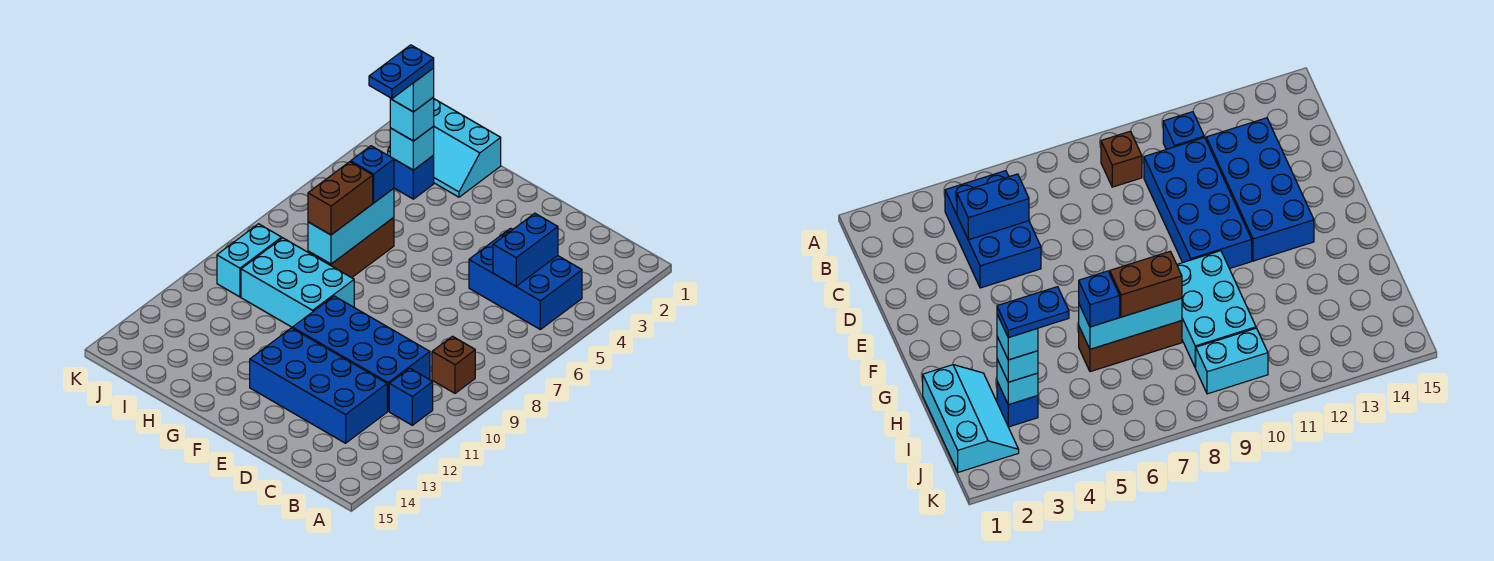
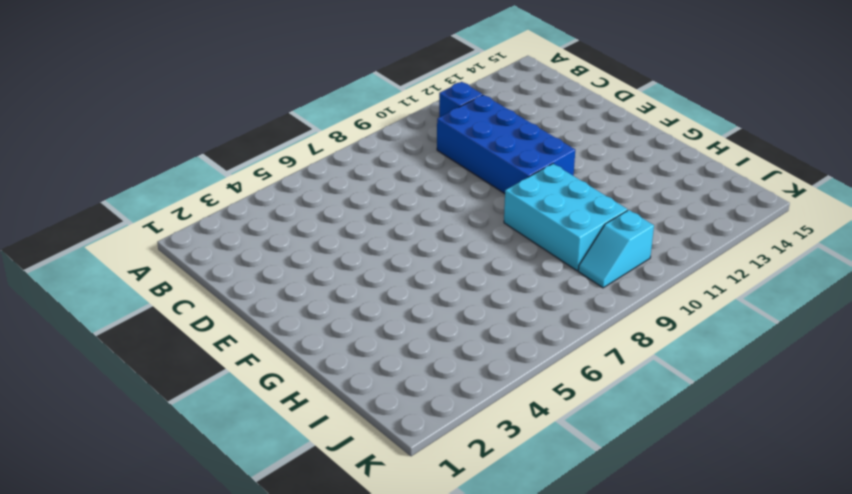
cyan 1x2 slope [578,210,654,288] -> cyan 1x2 brick [217,224,282,297]
none -> blue 2x3 brick [469,228,582,329]
none -> brown 1x1 brick [432,336,475,393]
none -> blue 2x4 brick [250,328,387,443]

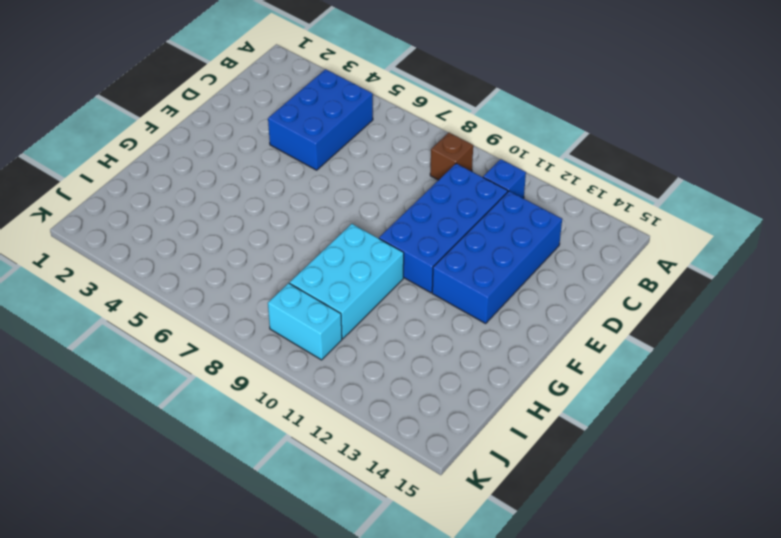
none -> cyan 2x3 slope [388,99,501,197]
none -> brown 1x3 brick [308,217,394,278]
none -> blue 1x1 brick [394,156,434,199]

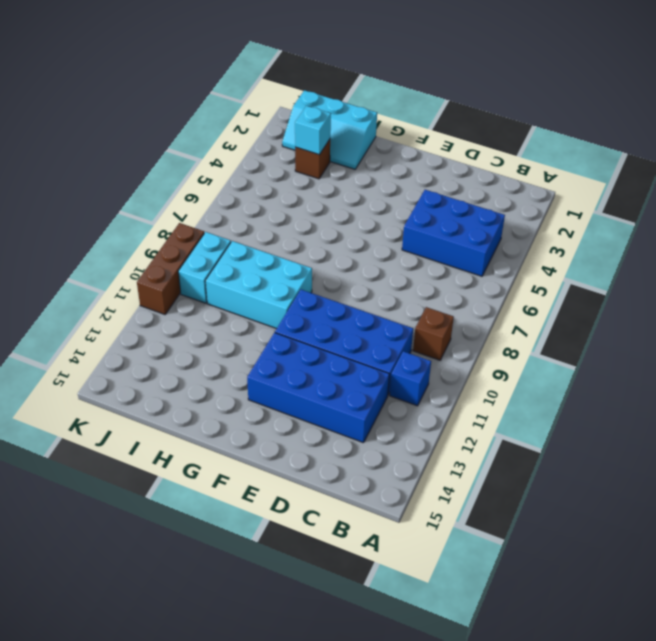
brown 1x1 brick [295,140,330,179] -> blue 1x1 brick [394,156,434,199]
brown 1x3 brick [137,223,204,314] -> brown 1x3 brick moved to [308,217,394,278]
none -> blue 1x2 brick [493,213,558,286]
none -> cyan 1x3 brick [308,188,394,264]
none -> blue 1x1 brick [351,146,394,203]

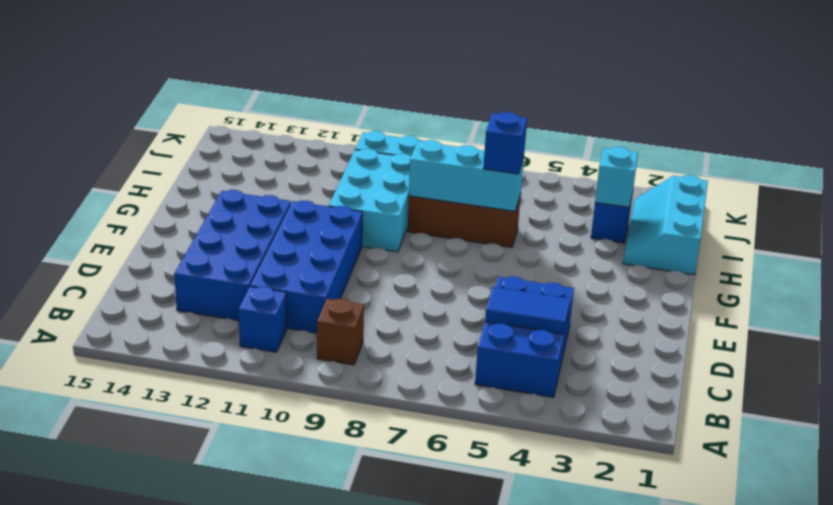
blue 1x2 tile [485,287,570,334] -> blue 1x2 brick [493,213,558,286]
none -> brown 1x2 brick [308,162,373,235]
none -> cyan 1x1 brick [390,97,434,141]
none -> cyan 1x1 brick [390,68,434,112]

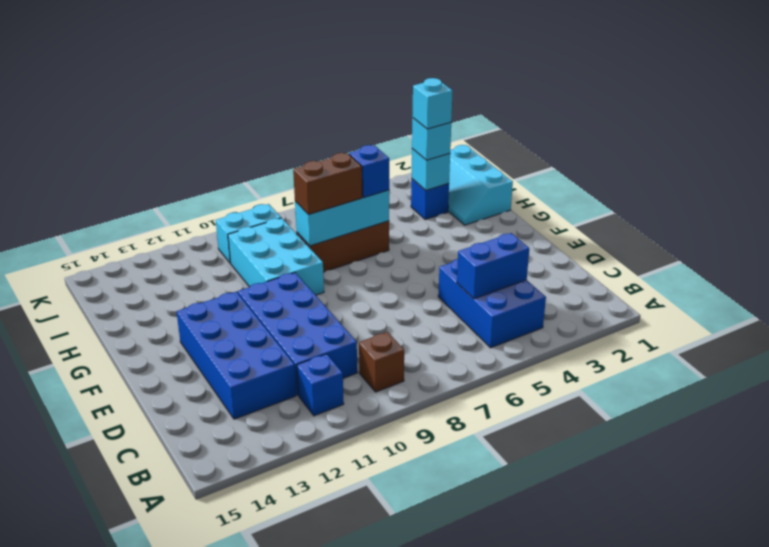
none -> blue 1x2 plate [369,45,434,99]

